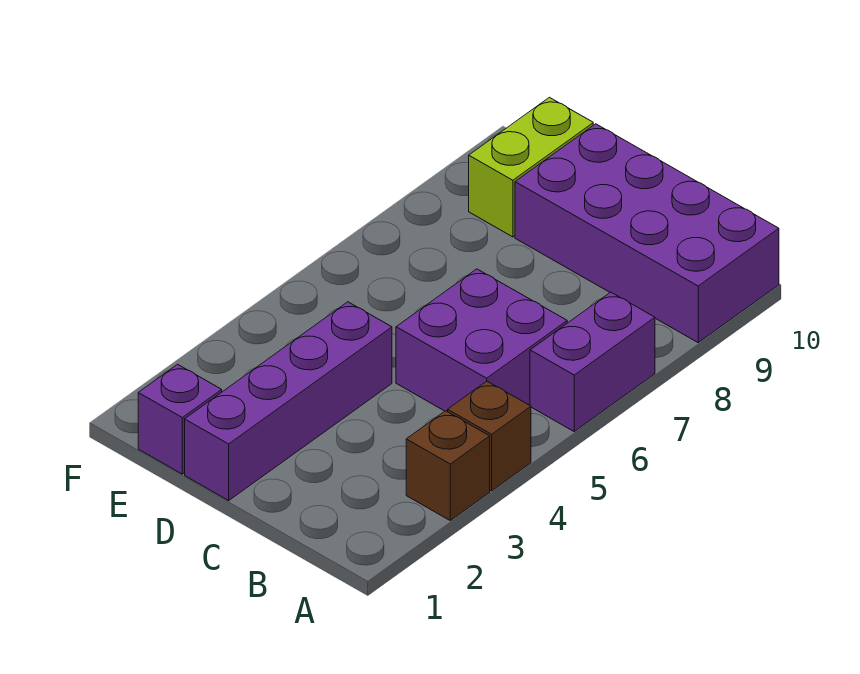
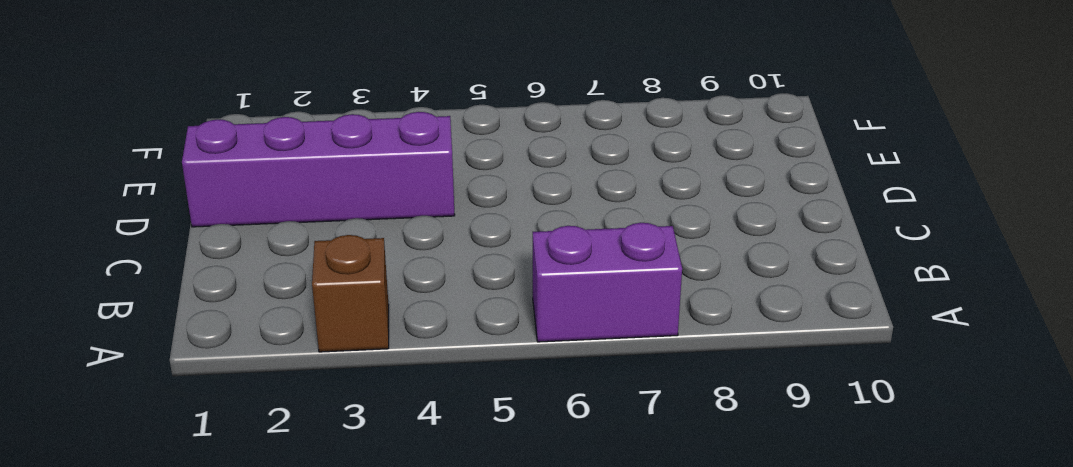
none -> brown 1x1 brick [448,381,531,491]
none -> purple 2x4 brick [515,124,779,342]

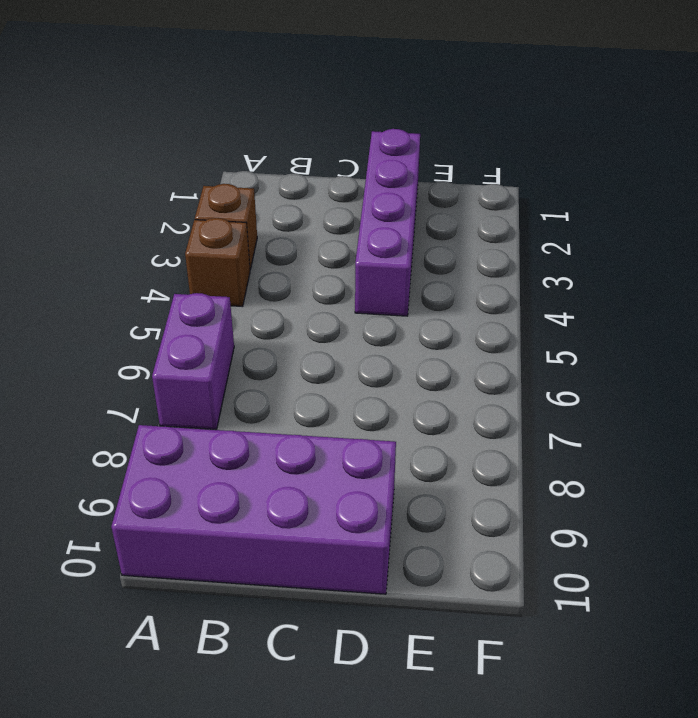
none -> purple 2x2 brick [396,269,567,412]
none -> purple 1x1 brick [138,364,222,474]

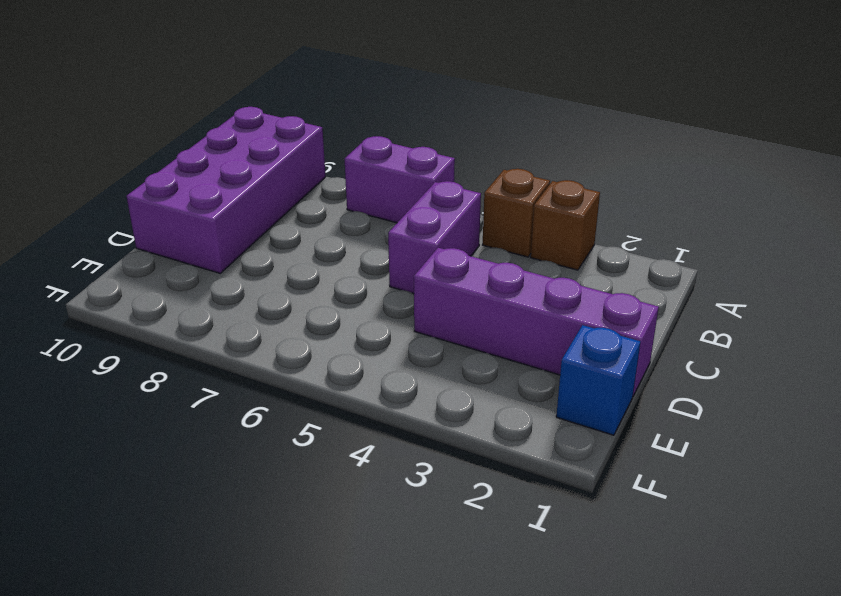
purple 1x2 brick [388,181,481,294] -> purple 2x2 brick [396,269,567,412]
blue 1x1 brick [556,325,640,435] -> purple 1x1 brick [138,364,222,474]
none -> lime 1x2 brick [469,97,593,237]

